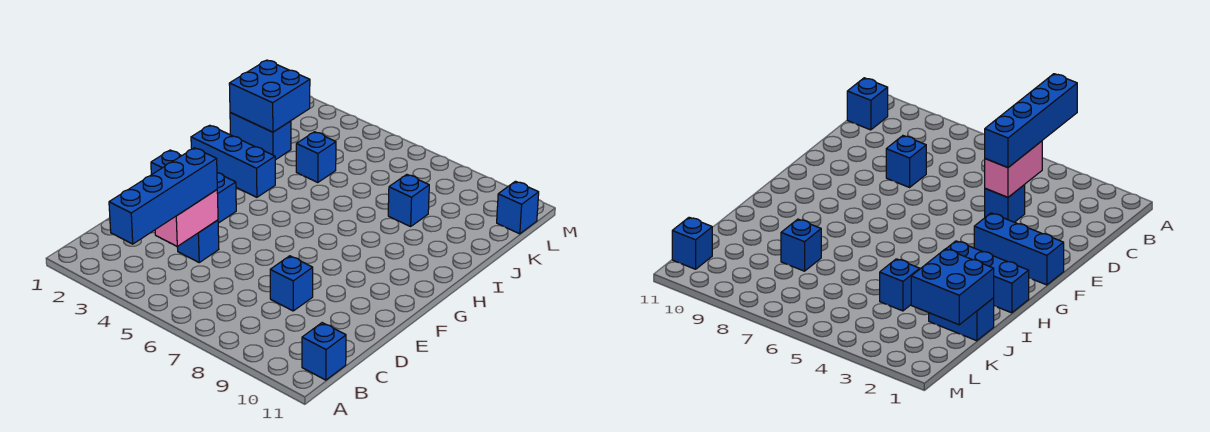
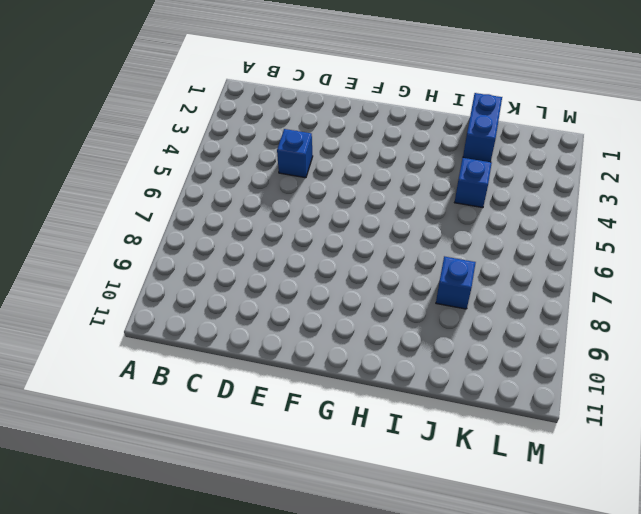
none -> blue 1x1 brick [302,323,346,380]
none -> blue 1x1 brick [270,256,313,311]
none -> blue 1x3 brick [151,150,236,223]

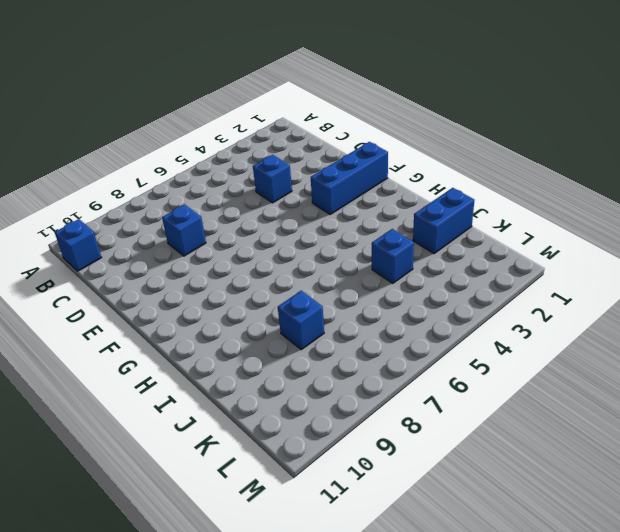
none -> blue 1x3 brick [191,125,275,197]
none -> blue 1x1 brick [497,181,539,234]
none -> pink 1x2 brick [155,190,218,247]

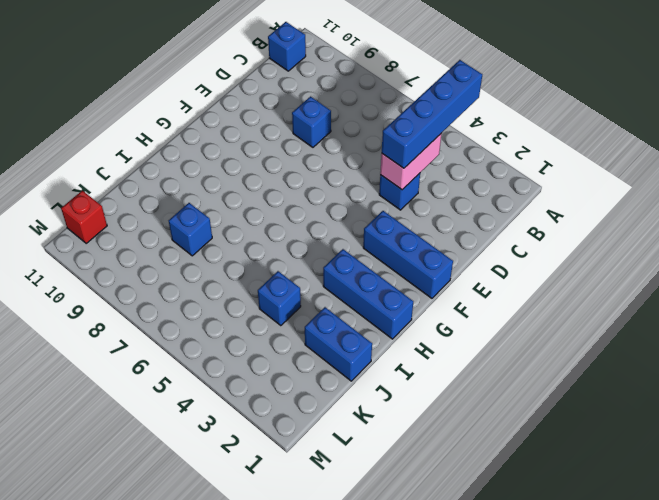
red 1x1 brick [61,191,107,243] -> blue 1x1 brick [497,181,539,234]
none -> blue 2x2 brick [229,60,310,132]

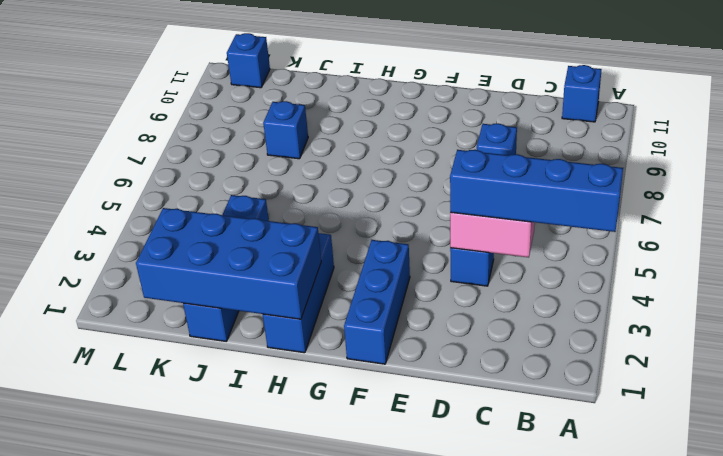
blue 2x4 brick [136,208,321,319] -> blue 2x2 brick [229,60,310,132]

